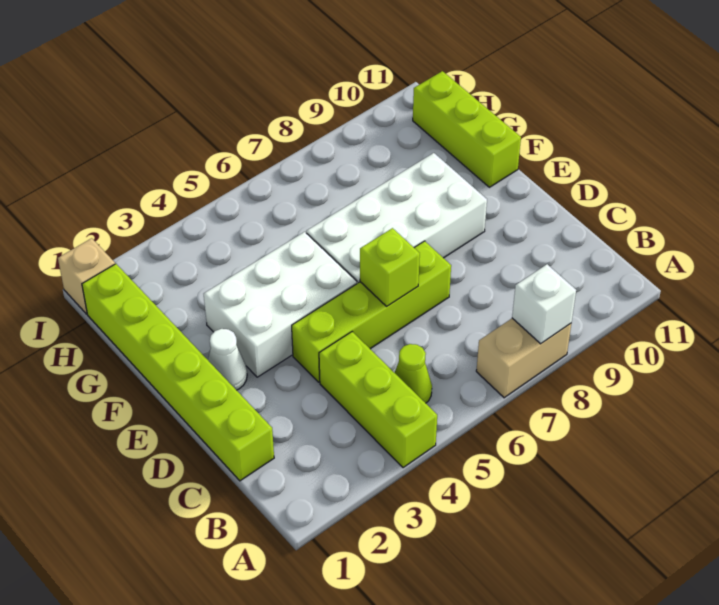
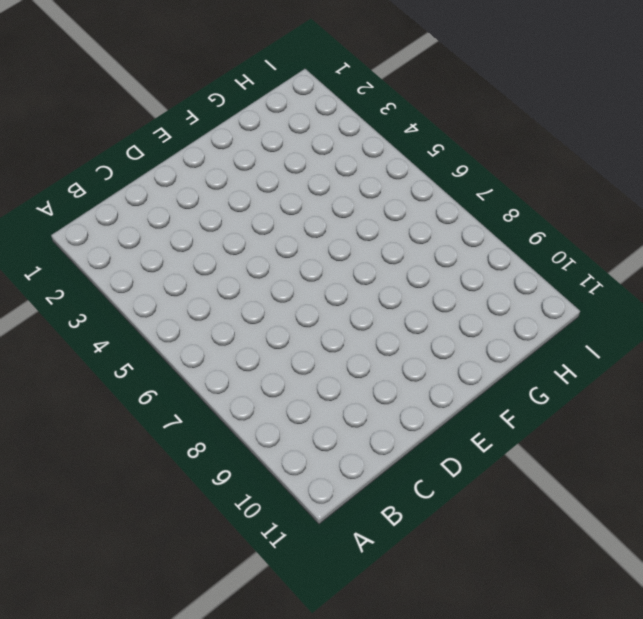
none -> lime 1x3 brick [319,332,437,468]
none -> tan 1x2 brick [476,318,571,398]
none -> lime 1x1 cone [395,344,432,403]

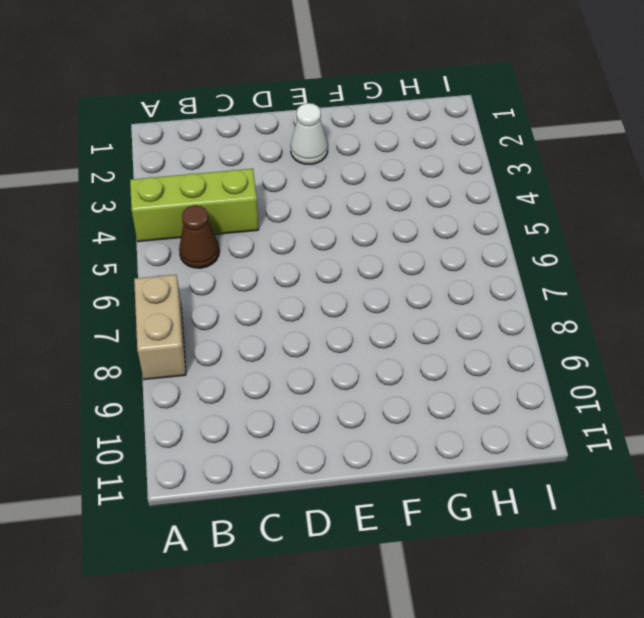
brown 1x1 cone [179,205,219,268] -> lime 1x1 cone [395,344,432,403]
none -> lime 1x6 brick [82,264,274,481]
none -> lime 1x4 brick [292,241,451,382]
none -> white 2x3 brick [204,232,357,377]

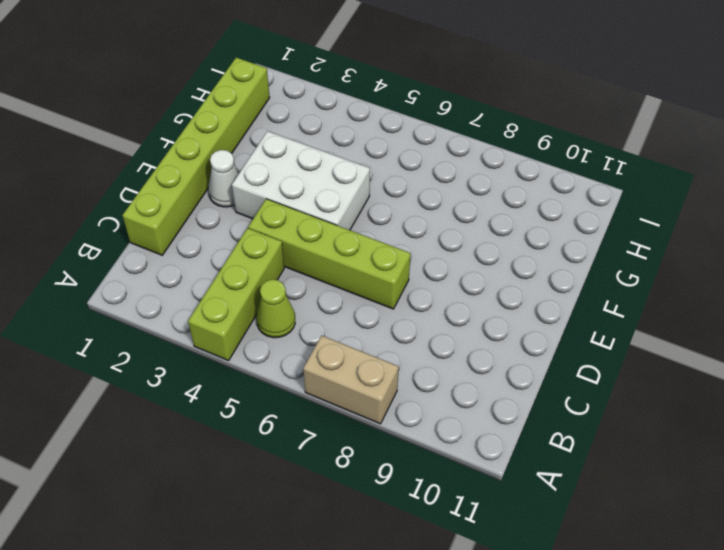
none -> white 2x4 brick [306,153,487,283]
none -> lime 1x3 brick [413,71,521,187]
none -> tan 1x1 brick [58,238,115,314]

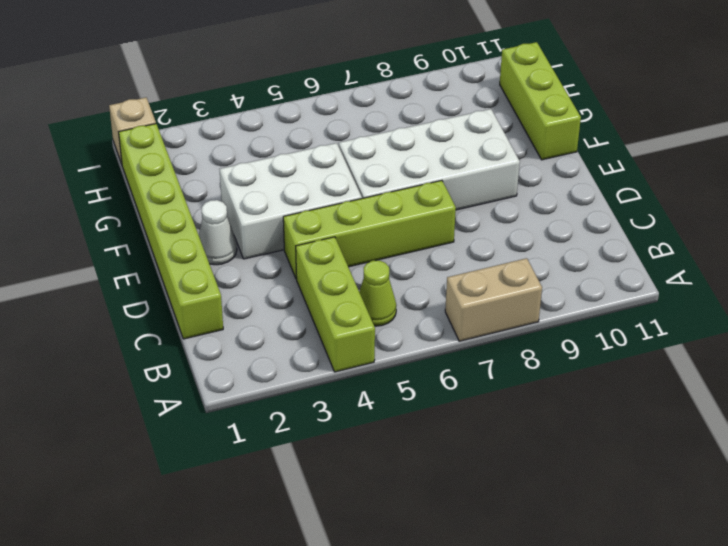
none -> white 1x1 brick [512,264,576,344]
none -> lime 1x1 brick [360,228,420,306]

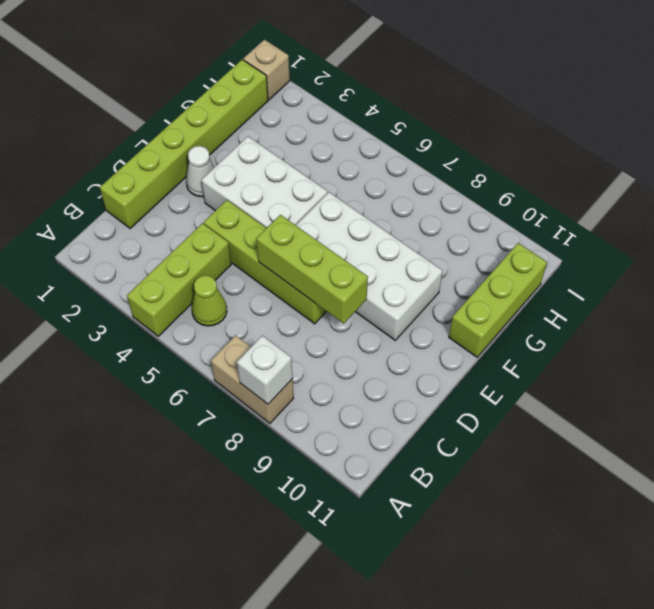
lime 1x3 brick [257,215,368,323] -> lime 1x1 brick [360,228,420,306]

